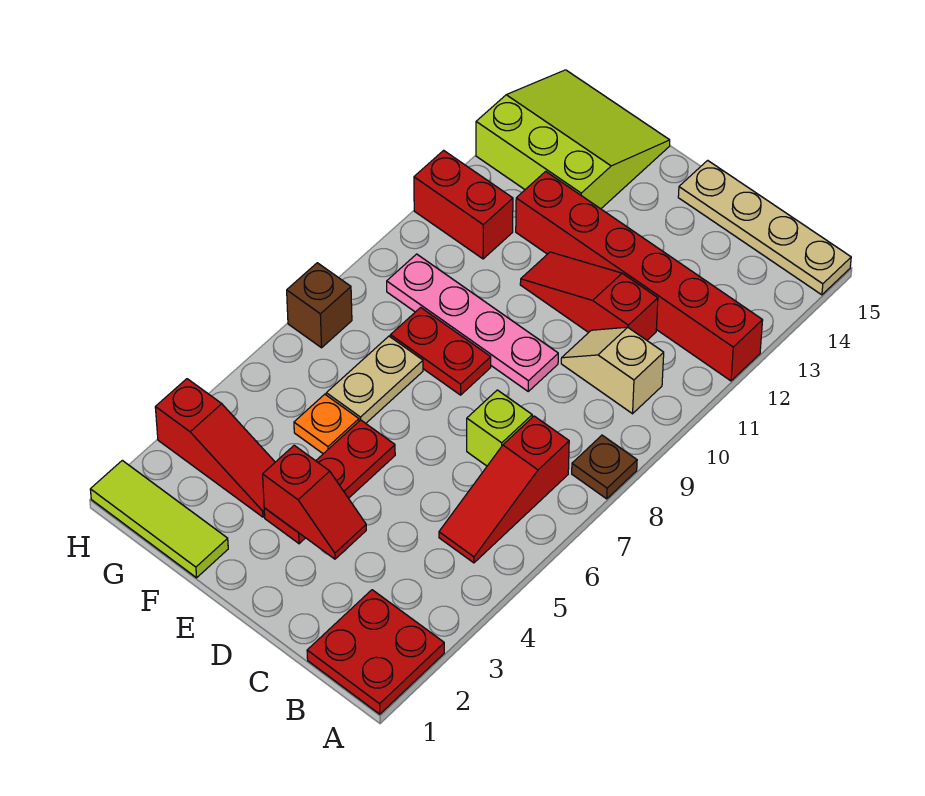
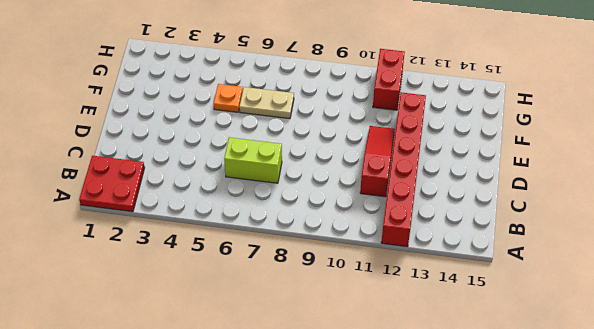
lime 1x2 brick [224,137,282,183] -> lime 1x1 brick [467,390,532,466]
none -> brown 1x1 plate [572,435,637,499]
none -> tan 1x4 plate [678,160,851,295]
none -> red 1x3 slope [439,416,569,563]

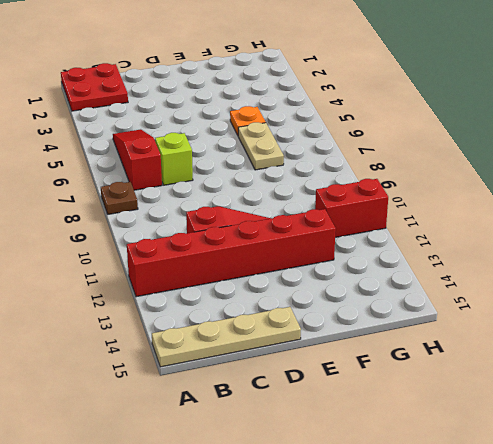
none -> tan 1x2 slope [561,327,664,414]
none -> pink 1x4 plate [387,254,558,391]
none -> red 1x3 plate [264,420,395,544]

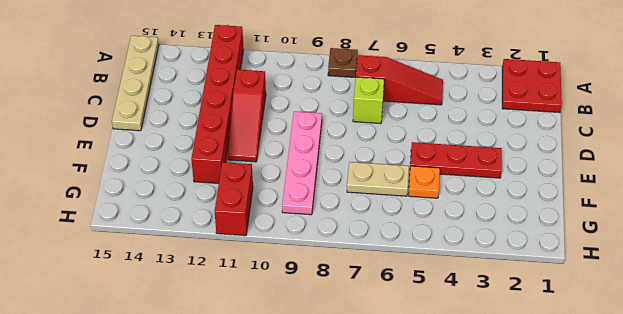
none -> tan 1x2 slope [561,327,664,414]
none -> red 1x2 plate [390,307,491,395]
none -> lime 1x3 tile [90,460,228,578]

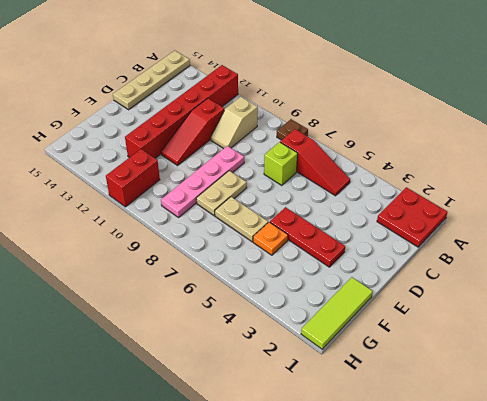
tan 1x2 plate [196,171,247,216] -> red 1x2 plate [390,307,491,395]
none -> red 1x3 slope [155,379,275,517]
none -> lime 3x3 slope [476,70,670,209]
none -> brown 1x1 brick [287,263,352,348]

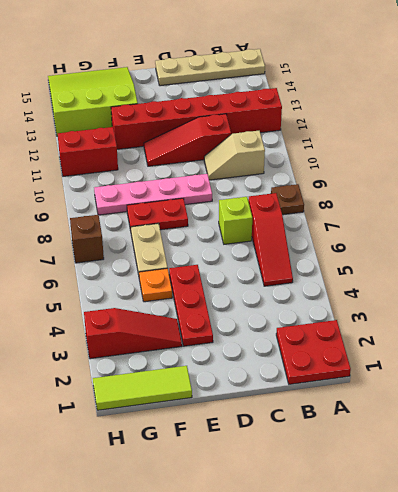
none -> red 1x2 slope [263,445,366,559]

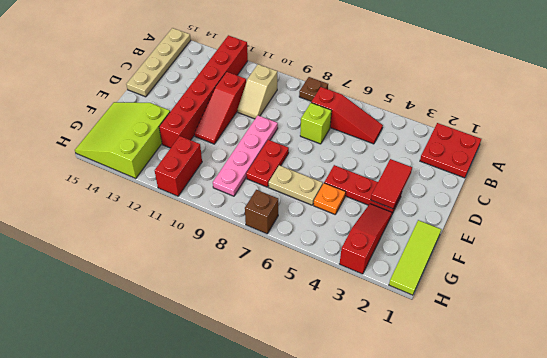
red 1x2 tile [371,159,412,209] -> red 1x2 slope [263,445,366,559]

